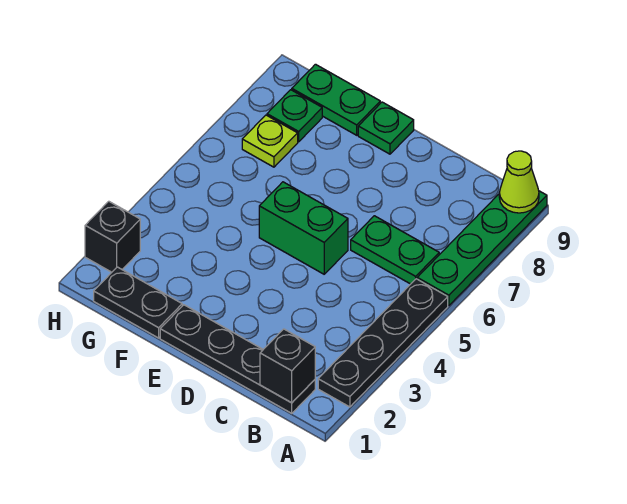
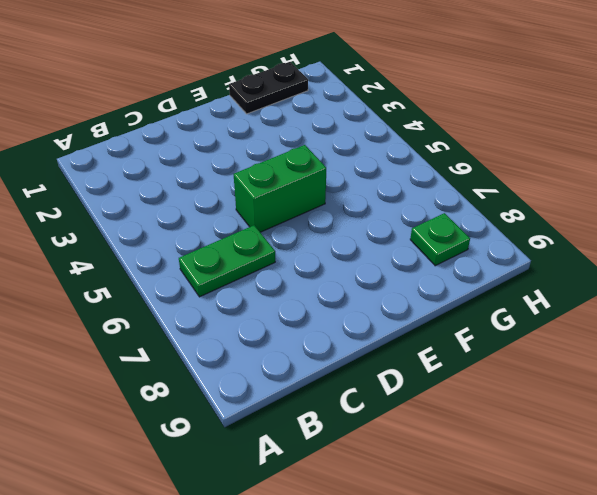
none -> black 1x4 plate [318,279,448,407]
none -> green 1x4 plate [417,191,547,306]
none -> black 1x4 plate [160,305,315,413]

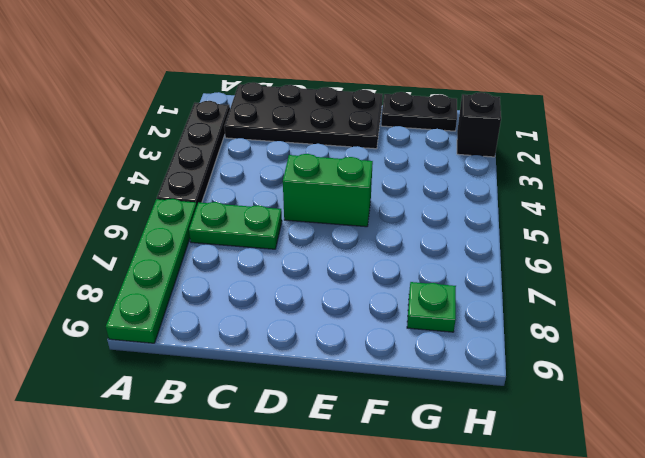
black 2x4 plate [224,82,382,149] -> black 1x4 plate [160,305,315,413]
none -> green 1x1 plate [358,102,414,154]
none -> green 1x2 plate [292,64,380,135]
none -> lime 1x1 plate [242,115,298,167]

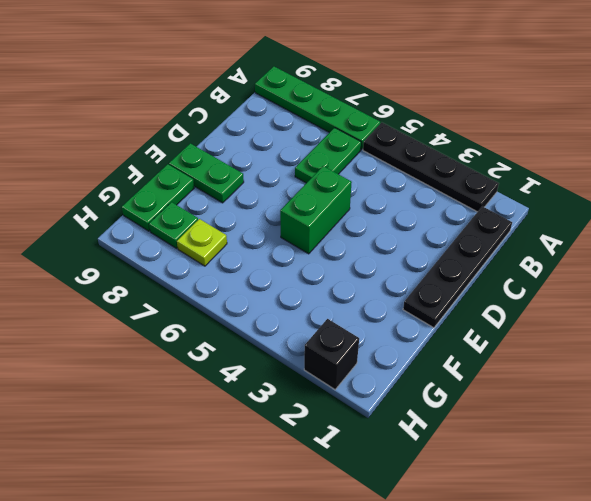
green 1x2 plate [169,143,244,203] -> green 1x1 plate [358,102,414,154]
none -> black 1x2 plate [94,267,182,338]
none -> lime 1x1 cone [499,151,539,213]
none -> black 1x1 brick [260,329,315,403]

